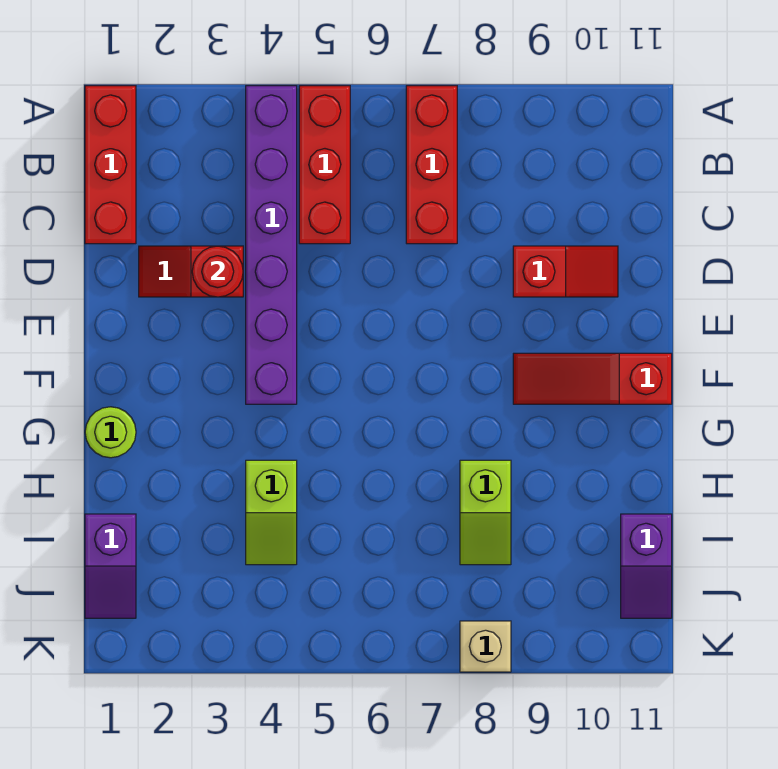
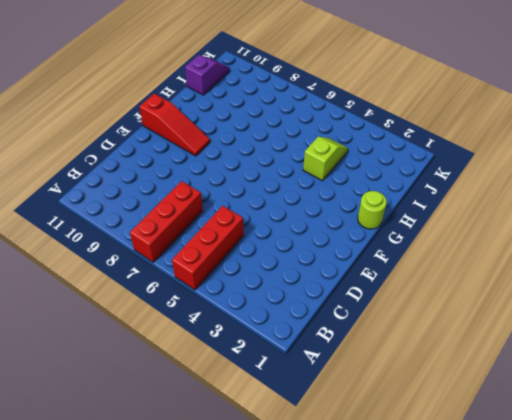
none -> red 1x3 brick [85,86,136,244]
none -> purple 1x6 brick [246,86,297,404]
none -> red 1x2 slope [139,246,243,297]

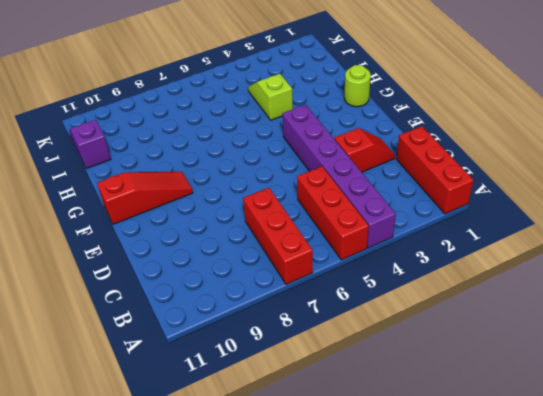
none -> red 1x2 slope [513,246,618,297]
none -> lime 1x2 slope [460,460,511,565]
none -> purple 1x2 slope [85,514,136,618]

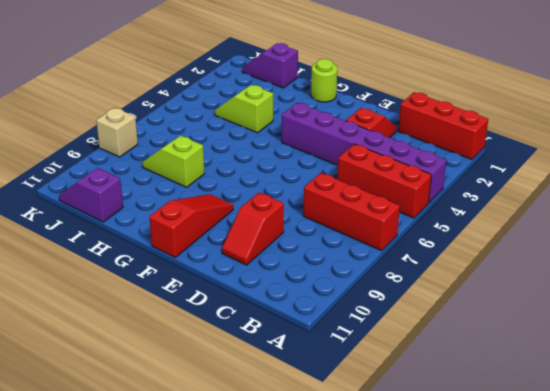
none -> red 1x1 round brick [192,246,243,297]

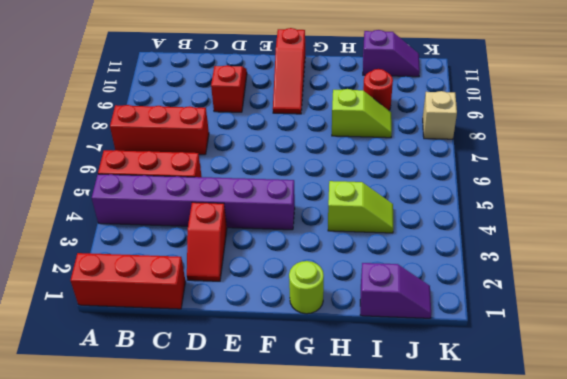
red 1x1 round brick [363,69,393,110] -> red 1x1 round brick moved to [192,246,243,297]

